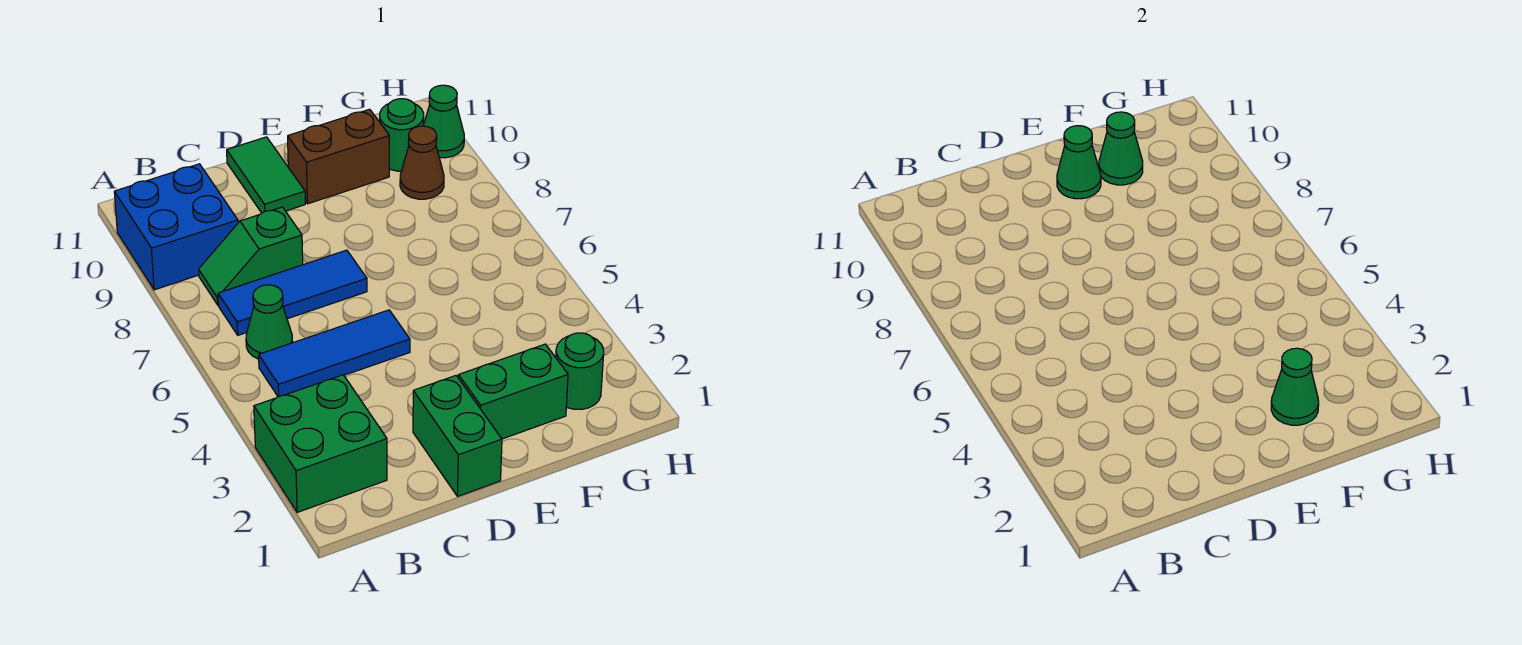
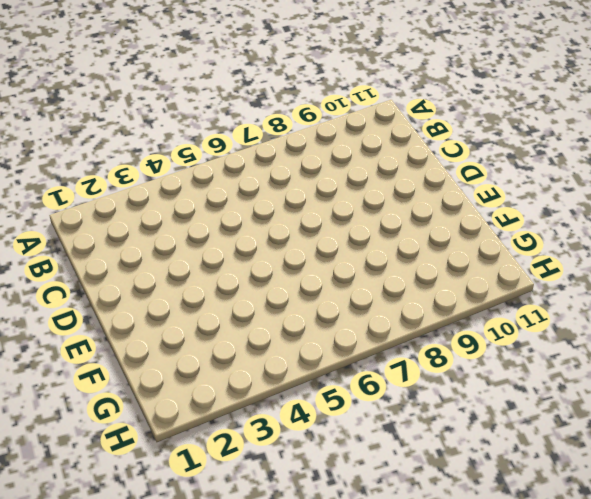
none -> green 2x2 brick [254,375,387,512]
none -> blue 2x2 brick [114,164,238,290]
none -> blue 1x3 tile [259,310,410,397]

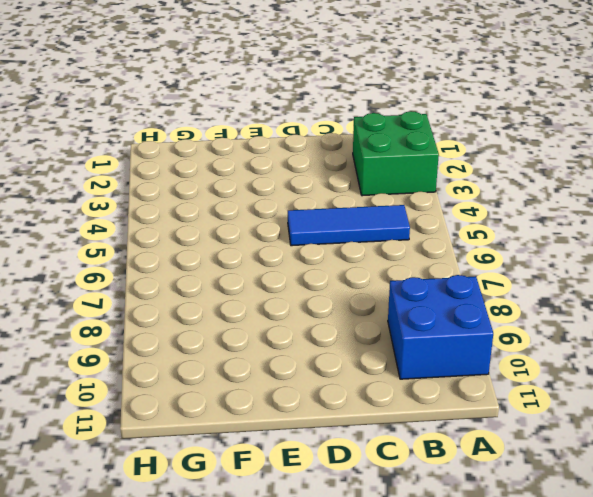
none -> green 1x1 cone [246,285,293,359]
none -> blue 1x3 tile [218,250,367,335]
none -> green 1x2 slope [199,207,303,305]

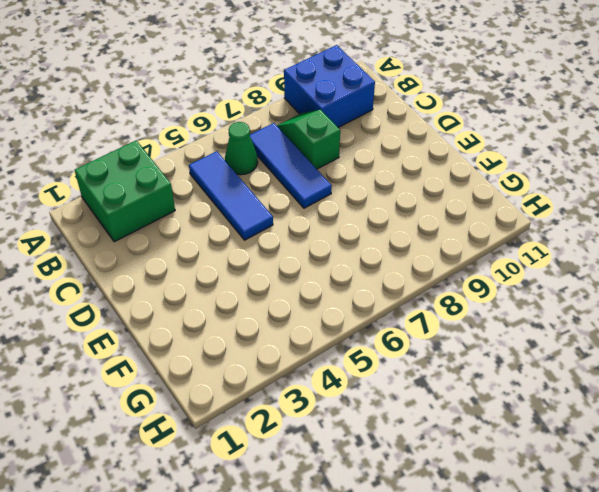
none -> green 1x2 brick [413,376,502,496]
none -> green 1x2 tile [227,137,305,213]
none -> green 1x2 brick [458,344,568,439]

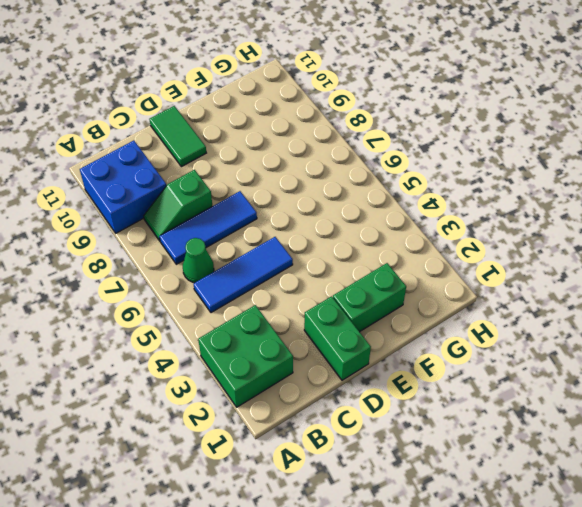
none -> brown 1x2 brick [288,109,389,204]
none -> green 1x1 round brick [556,333,604,409]
none -> brown 1x1 cone [400,126,444,199]

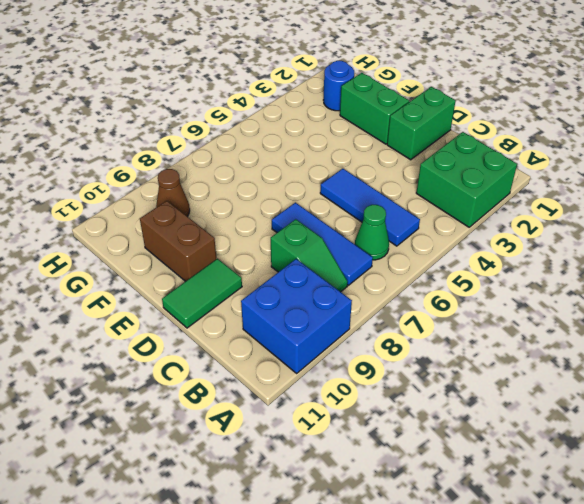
blue 1x1 round brick [324,61,354,111] -> green 1x1 round brick [556,333,604,409]
none -> green 1x1 round brick [380,99,424,171]
none -> green 1x1 cone [423,85,464,158]
none -> green 1x1 cone [1057,126,1101,199]

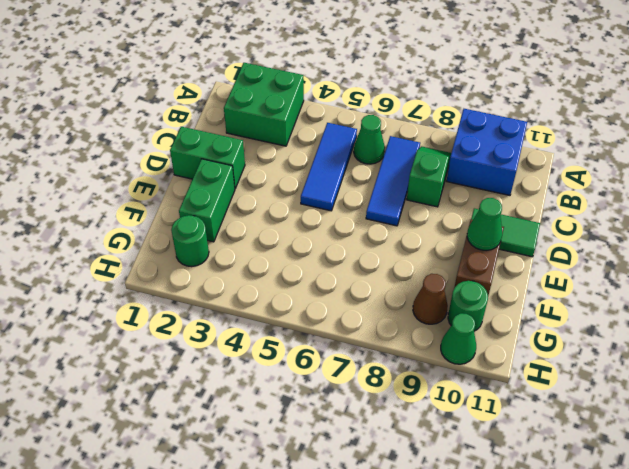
none -> green 1x1 cone [1271,348,1319,425]
none -> green 1x1 cone [1099,112,1143,185]

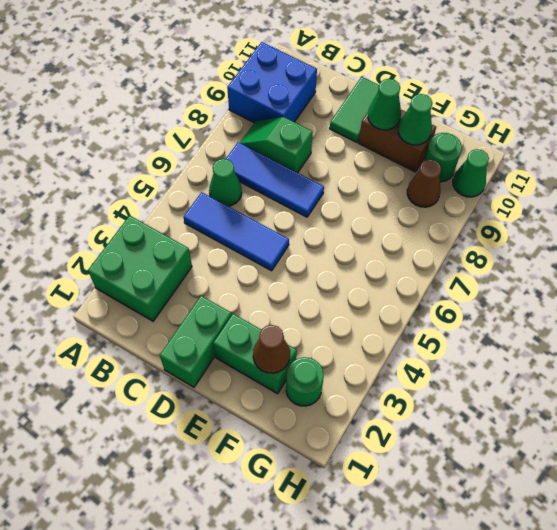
brown 1x1 cone [253,325,290,373] -> green 1x1 cone [1271,348,1319,425]

